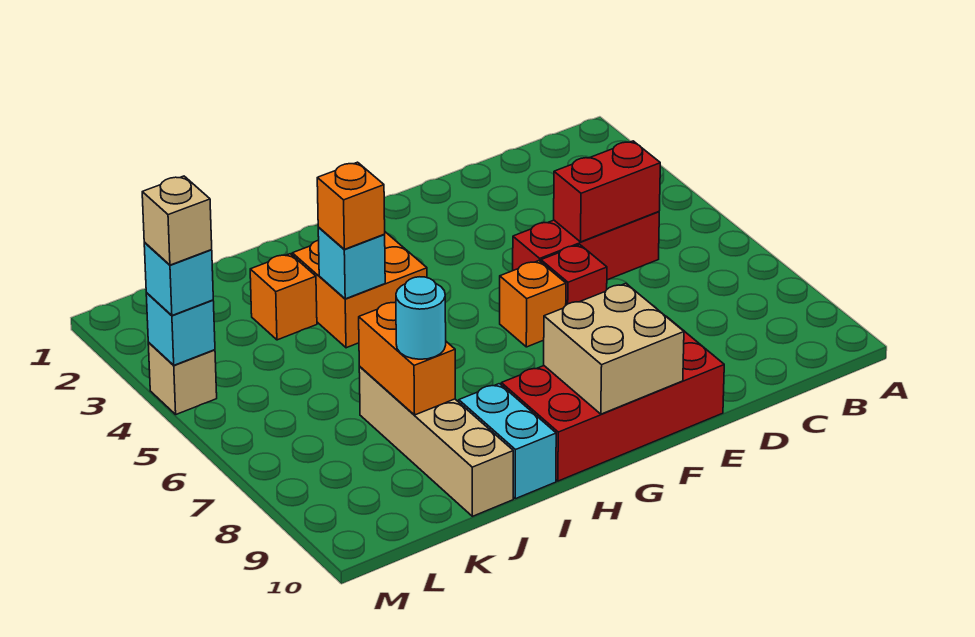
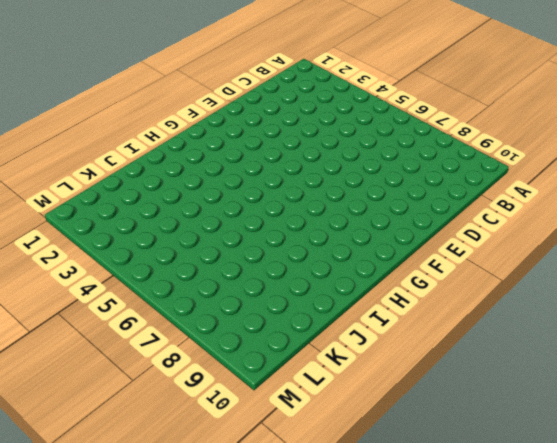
none -> red 1x3 brick [513,212,659,280]
none -> red 1x1 brick [541,245,607,305]
none -> red 2x4 brick [501,316,724,481]

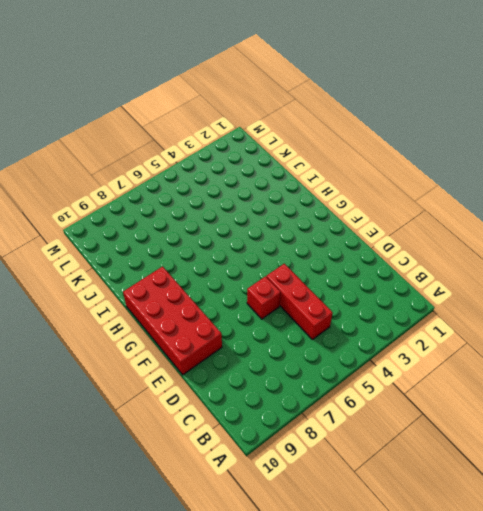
none -> orange 1x1 brick [500,261,566,347]
none -> orange 2x2 brick [292,232,427,348]
none -> cyan 1x2 brick [459,384,556,499]

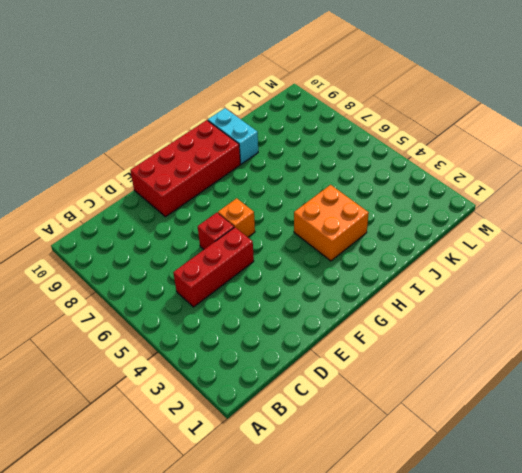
none -> orange 1x1 brick [250,254,317,340]
none -> tan 1x4 brick [359,367,513,516]
none -> tan 1x1 brick [148,343,217,414]

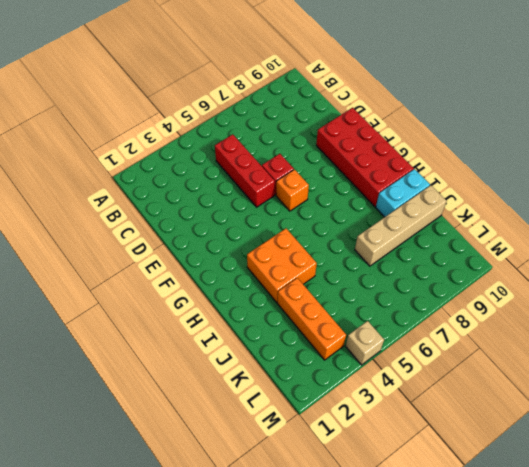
orange 1x3 brick [278,278,346,360] -> orange 1x1 brick [250,254,317,340]
none -> red 1x2 brick [554,141,660,242]
none -> tan 2x2 brick [544,283,684,414]
none -> cyan 1x1 brick [318,228,385,299]

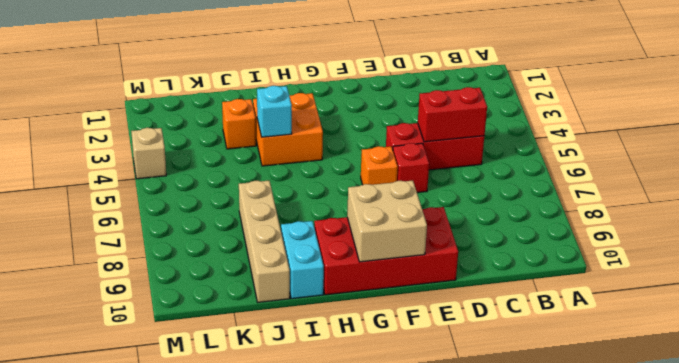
none -> orange 1x2 brick [359,302,455,415]
none -> cyan 1x1 brick [146,293,215,365]
none -> orange 1x1 brick [317,162,385,249]

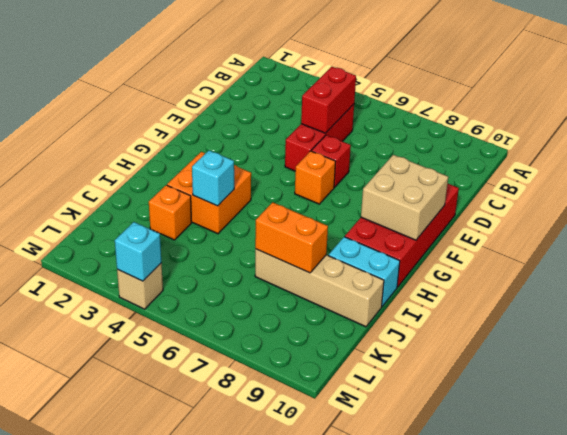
none -> orange 1x1 brick [317,162,385,249]
none -> cyan 1x1 round brick [396,277,446,359]
none -> cyan 1x1 brick [144,243,213,315]

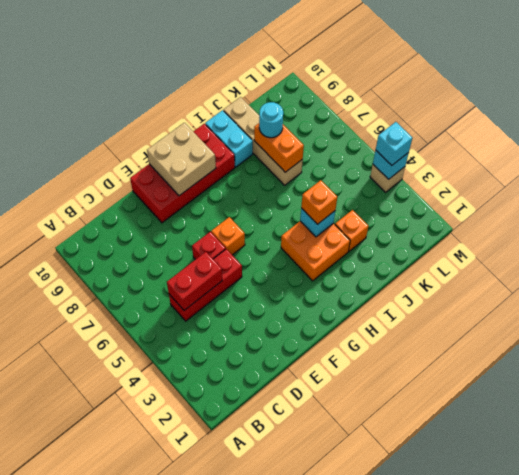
none -> tan 1x1 brick [142,176,212,265]

